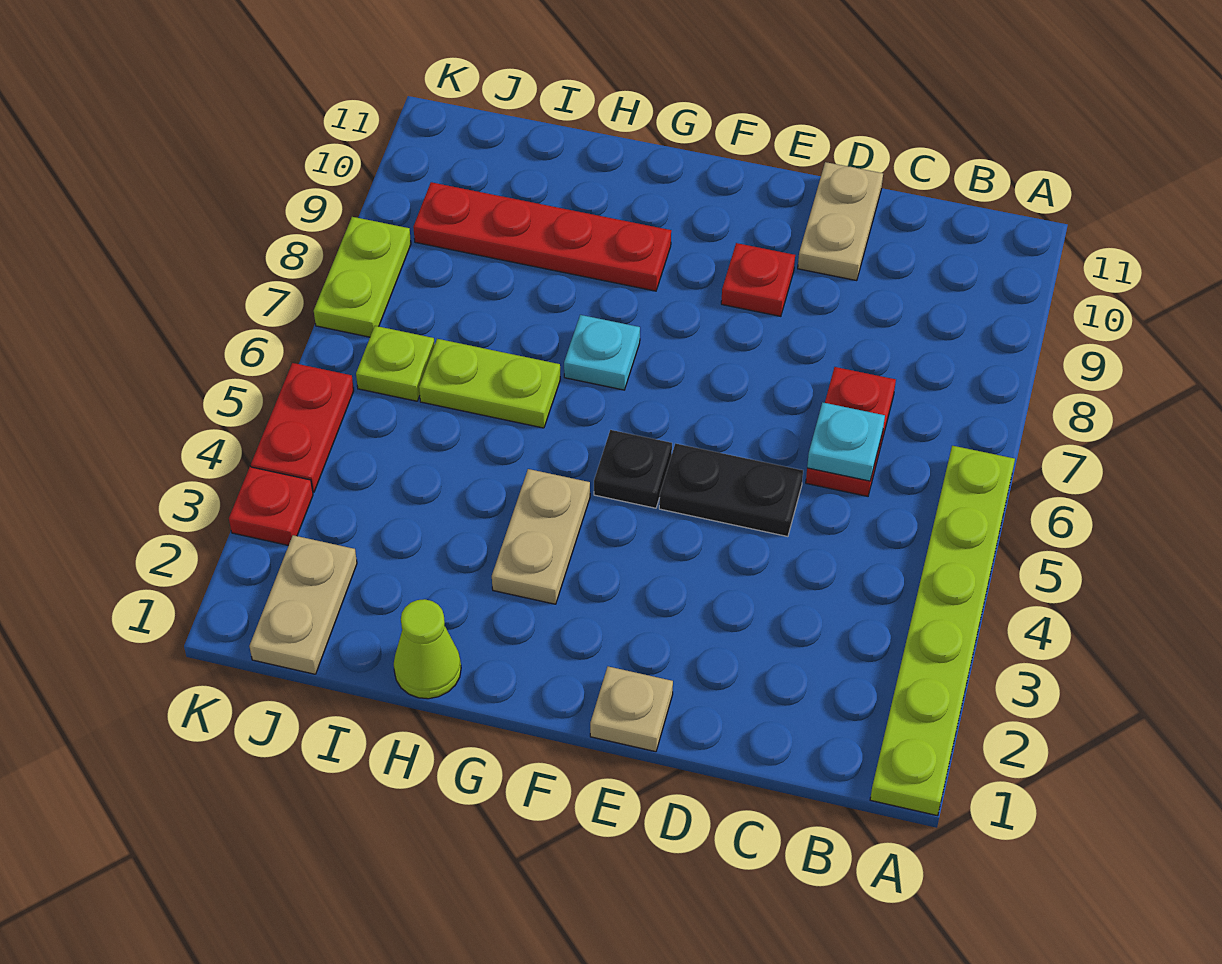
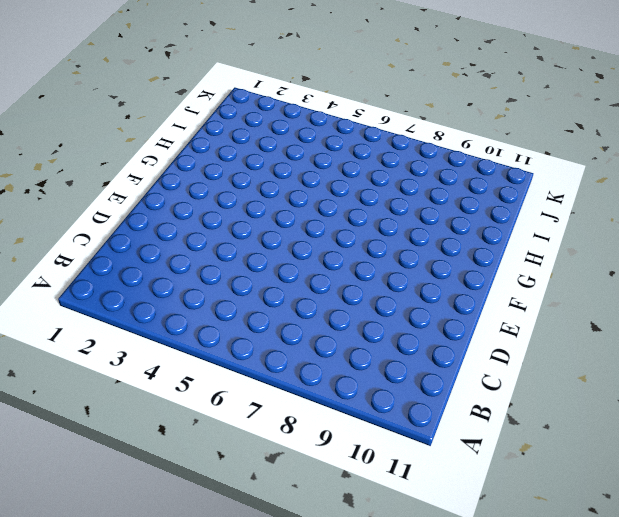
none -> lime 1x6 plate [870,446,1015,816]
none -> red 1x2 plate [806,367,896,496]
none -> black 1x2 plate [659,443,803,537]

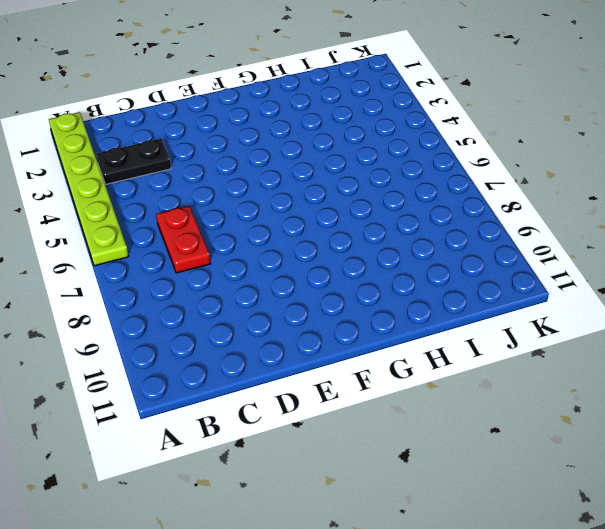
black 1x2 plate [96,139,171,184] -> black 1x2 plate moved to [659,443,803,537]
none -> tan 1x2 plate [798,162,883,281]
none -> tan 1x1 plate [590,666,673,752]
none -> red 1x1 plate [721,243,795,316]

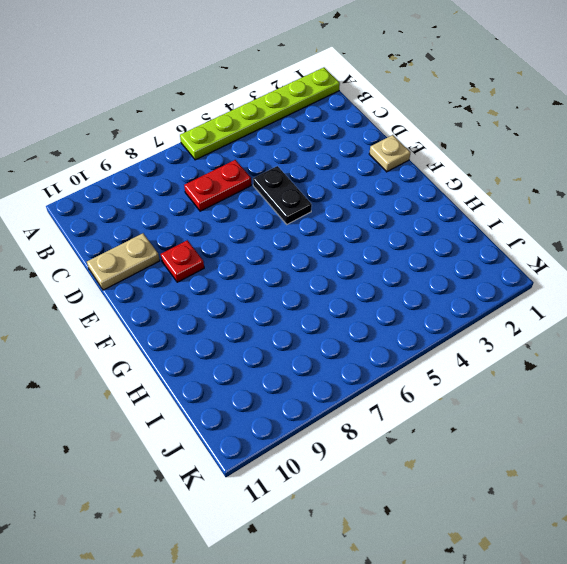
none -> black 1x1 plate [594,430,672,508]
none -> tan 1x2 plate [492,469,590,604]
none -> cyan 1x1 plate [564,315,640,390]

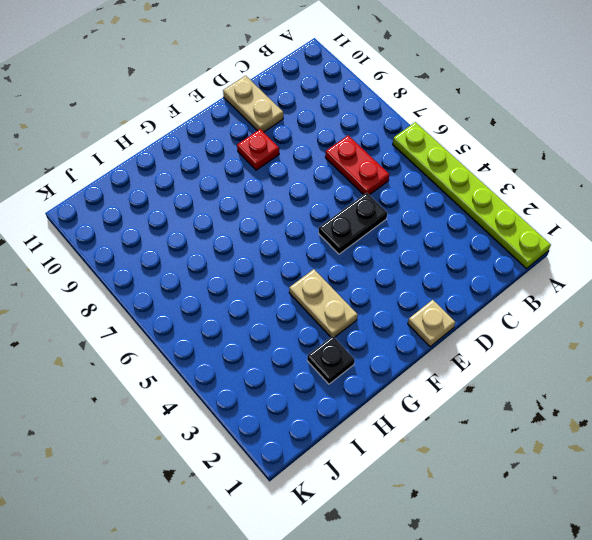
black 1x1 plate [307,336,355,384] -> black 1x1 plate moved to [594,430,672,508]
none -> cyan 1x1 plate [564,315,640,390]
none -> red 1x4 plate [413,182,671,291]
none -> lime 1x1 cone [394,599,461,699]

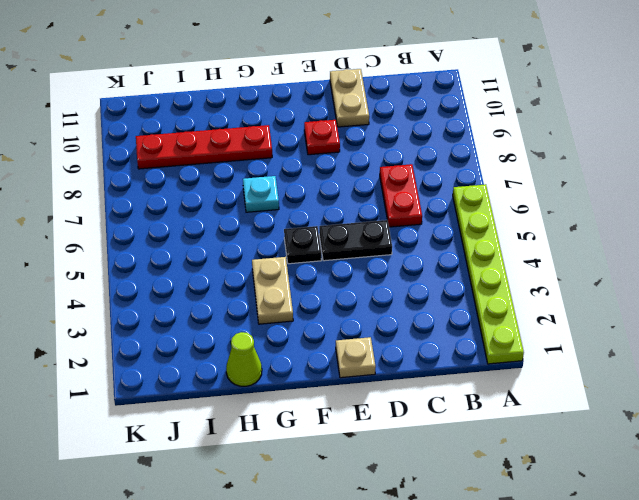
none -> lime 1x2 plate [419,339,560,428]
none -> tan 1x2 plate [249,535,357,674]
none -> lime 1x1 plate [356,326,435,401]

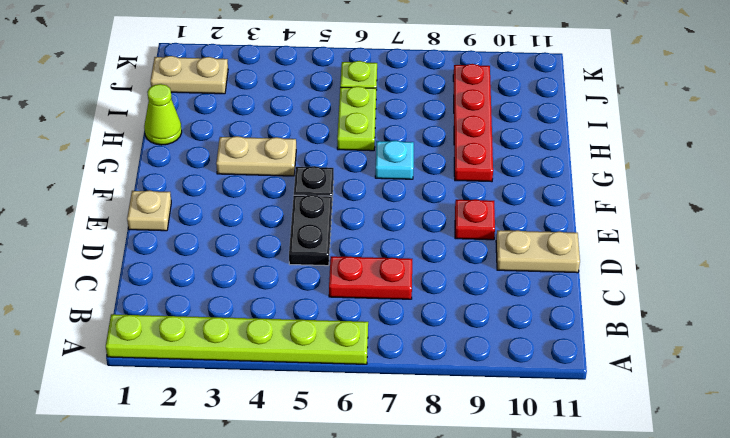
none -> red 1x1 plate [229,467,313,545]
none -> red 1x2 plate [251,363,354,492]
none -> lime 1x2 plate [314,217,411,337]

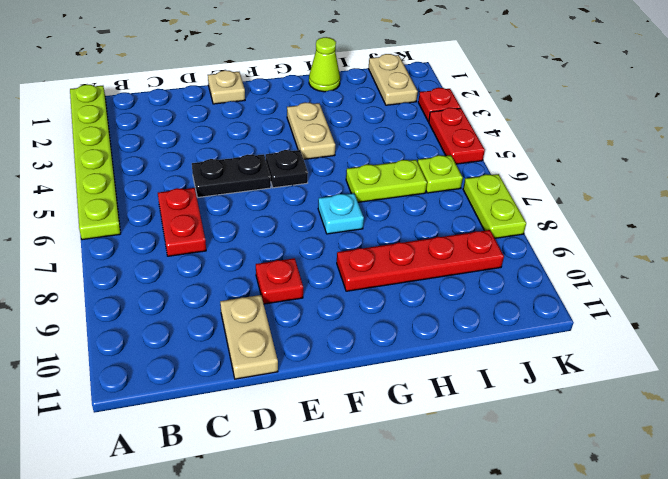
none -> cyan 1x1 plate [807,402,885,481]

